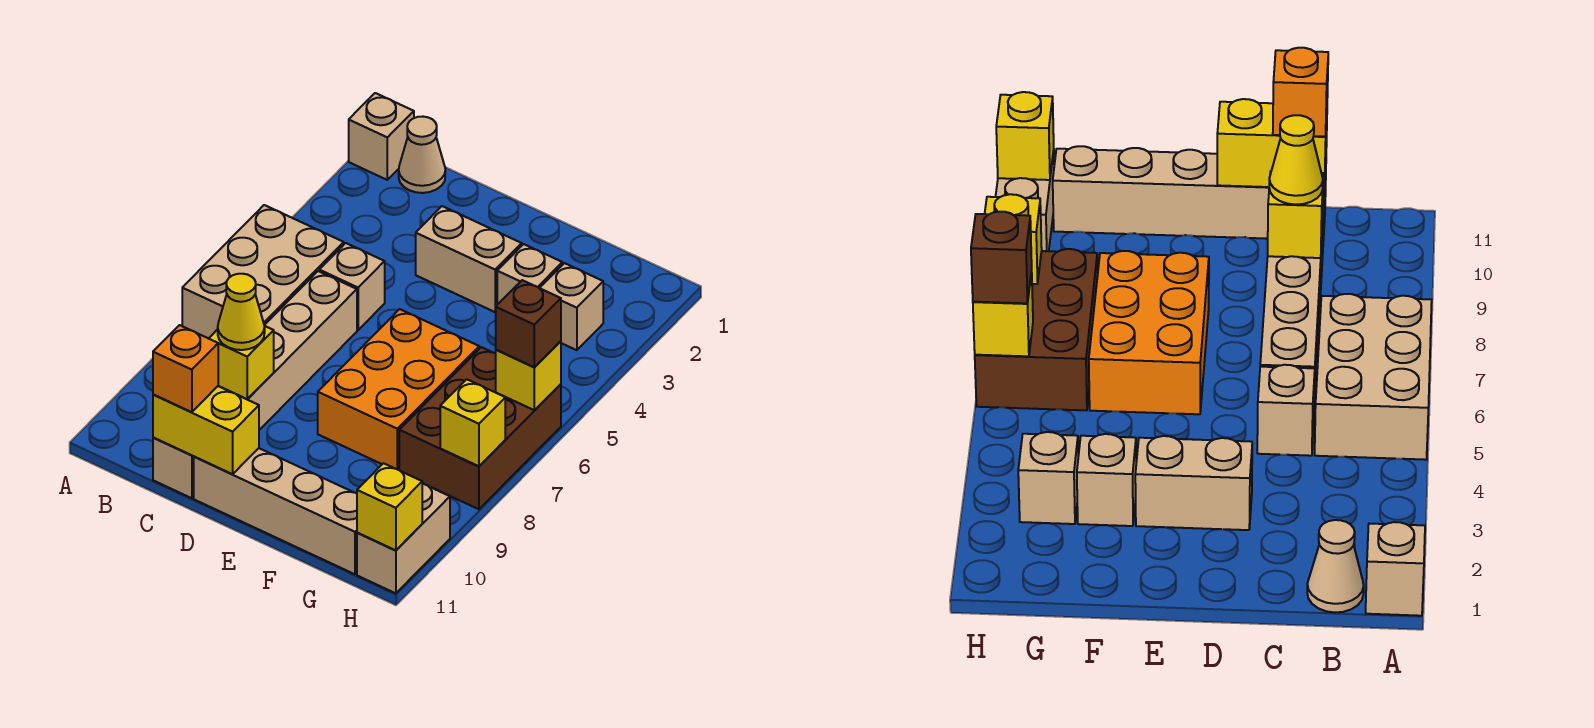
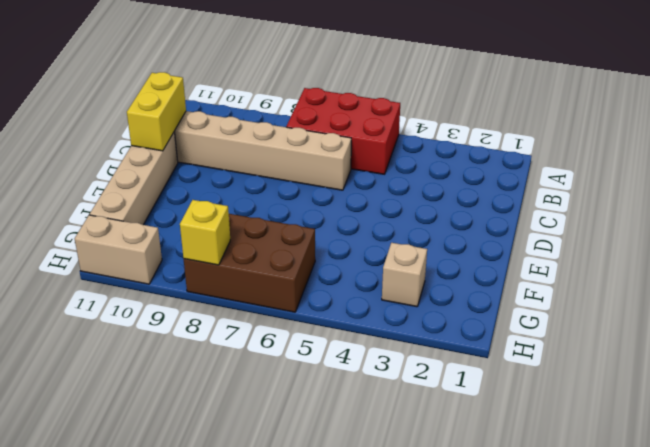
red 2x3 brick [286,88,400,174] -> tan 2x3 brick [182,205,344,339]
none -> tan 1x1 brick [349,93,414,180]
none -> tan 1x1 cone [399,117,445,193]
none -> tan 1x1 brick [319,243,385,330]

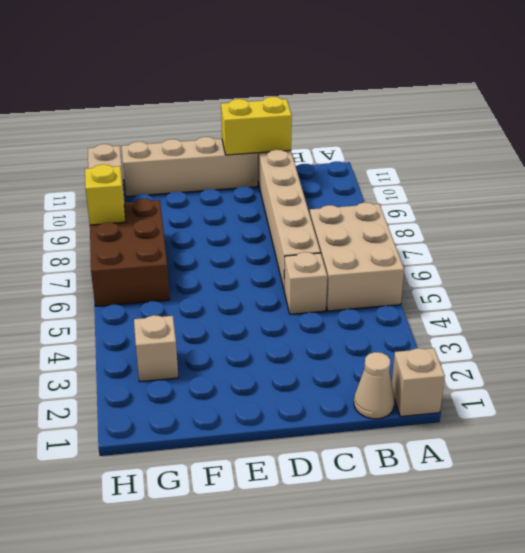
none -> tan 1x2 brick [416,206,522,312]
none -> orange 2x3 brick [318,309,479,470]
none -> tan 1x1 brick [497,244,562,305]

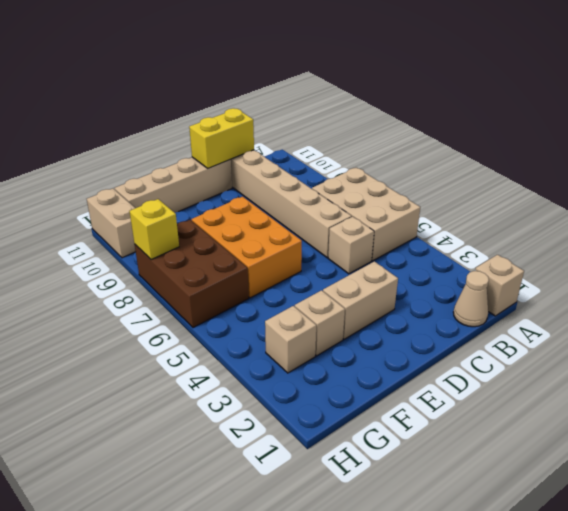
none -> yellow 1x1 brick [209,326,274,399]
none -> yellow 1x1 brick [496,341,561,410]
none -> yellow 1x1 brick [357,463,423,551]

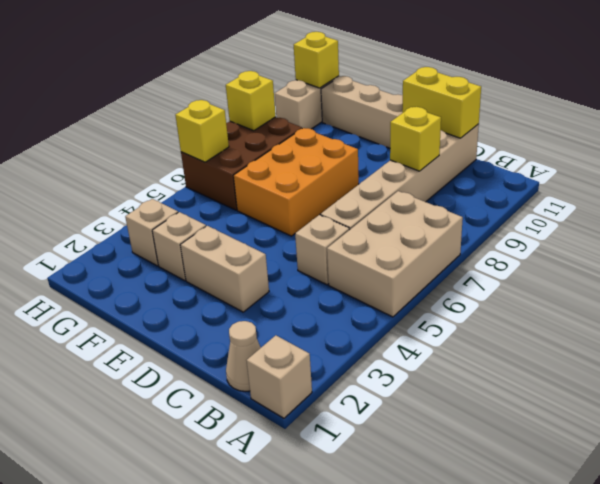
none -> yellow 1x1 cone [218,274,265,350]
none -> orange 1x1 brick [153,325,218,412]
none -> brown 1x1 brick [496,280,561,367]

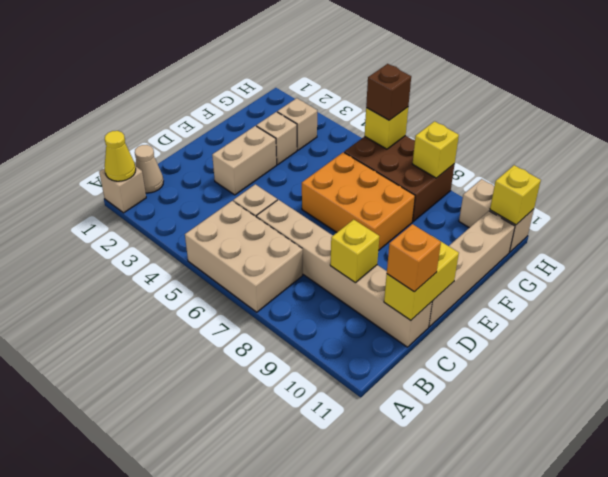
yellow 1x1 cone [104,131,136,181] -> yellow 1x1 cone moved to [218,274,265,350]

